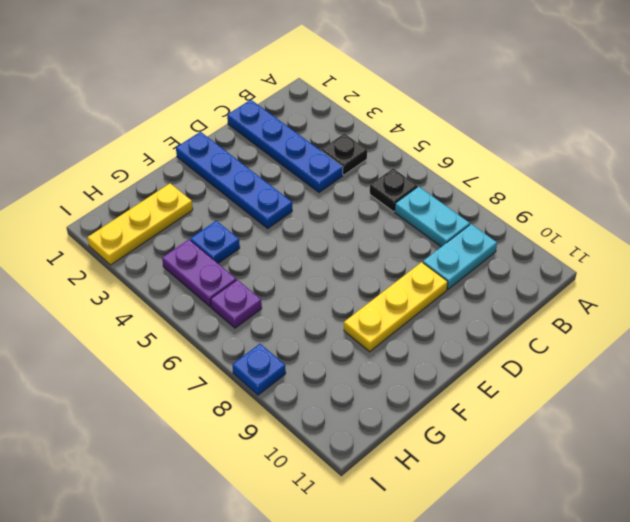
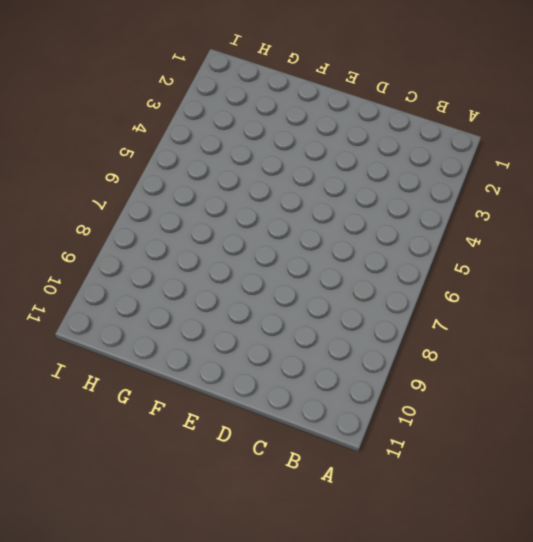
none -> black 1x1 plate [321,133,367,175]
none -> black 1x1 plate [370,168,417,212]
none -> cyan 1x2 plate [395,186,470,247]

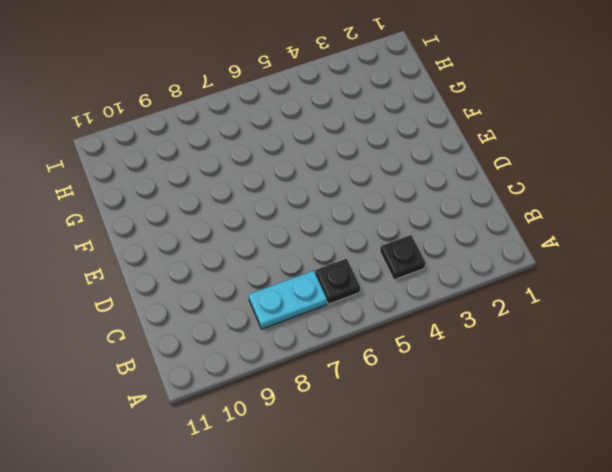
none -> cyan 1x2 plate [423,224,497,289]
none -> blue 1x4 plate [227,100,343,192]
none -> yellow 1x3 plate [344,262,448,352]

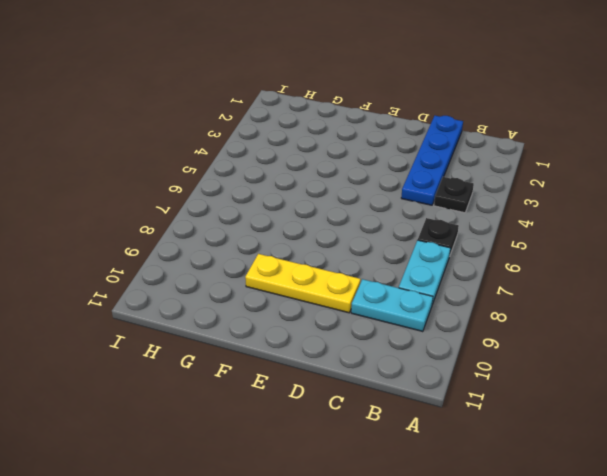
none -> blue 1x4 plate [176,132,292,228]
none -> yellow 1x3 plate [88,184,193,265]
none -> blue 1x1 plate [190,221,240,263]

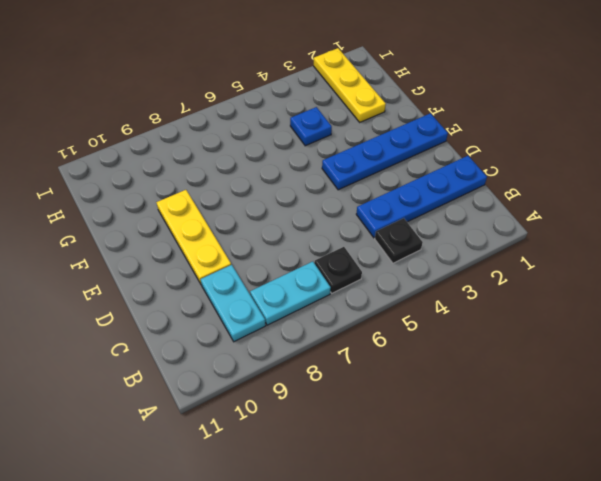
none -> purple 1x2 plate [162,240,236,307]
none -> purple 1x1 plate [210,280,262,328]
none -> blue 1x1 plate [232,344,286,395]

